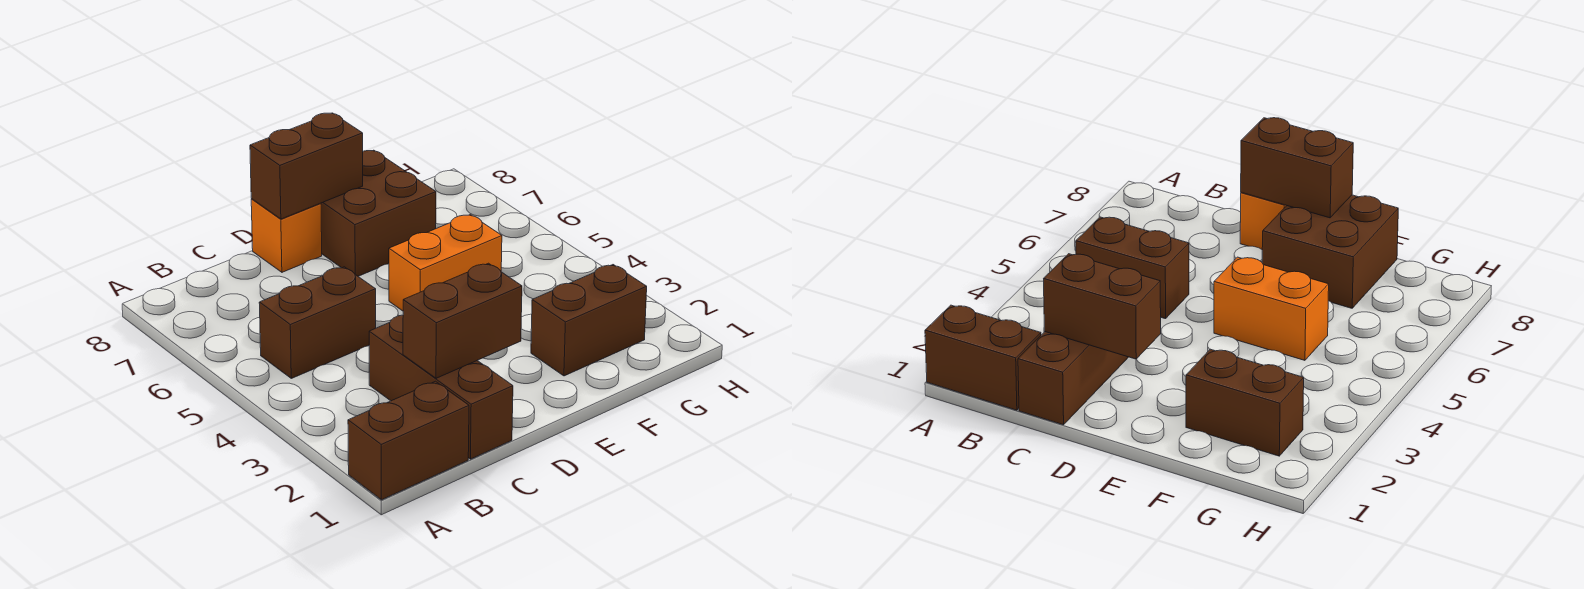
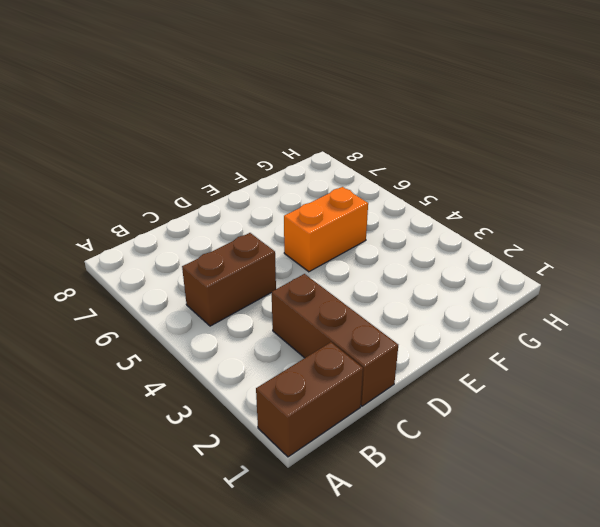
none -> orange 1x1 brick [251,199,322,272]
none -> brown 2x2 brick [321,150,436,276]

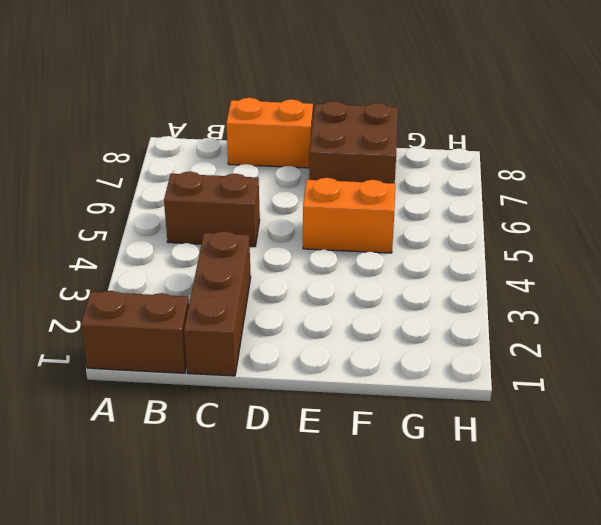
orange 1x2 brick [226,98,313,168] -> orange 1x1 brick [251,199,322,272]
none -> brown 1x2 brick [531,265,647,376]
none -> brown 1x2 brick [403,263,522,378]

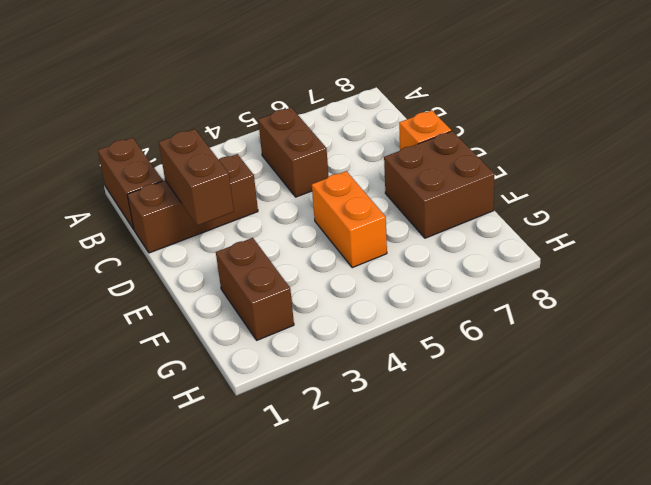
none -> brown 1x2 brick [250,113,363,219]

